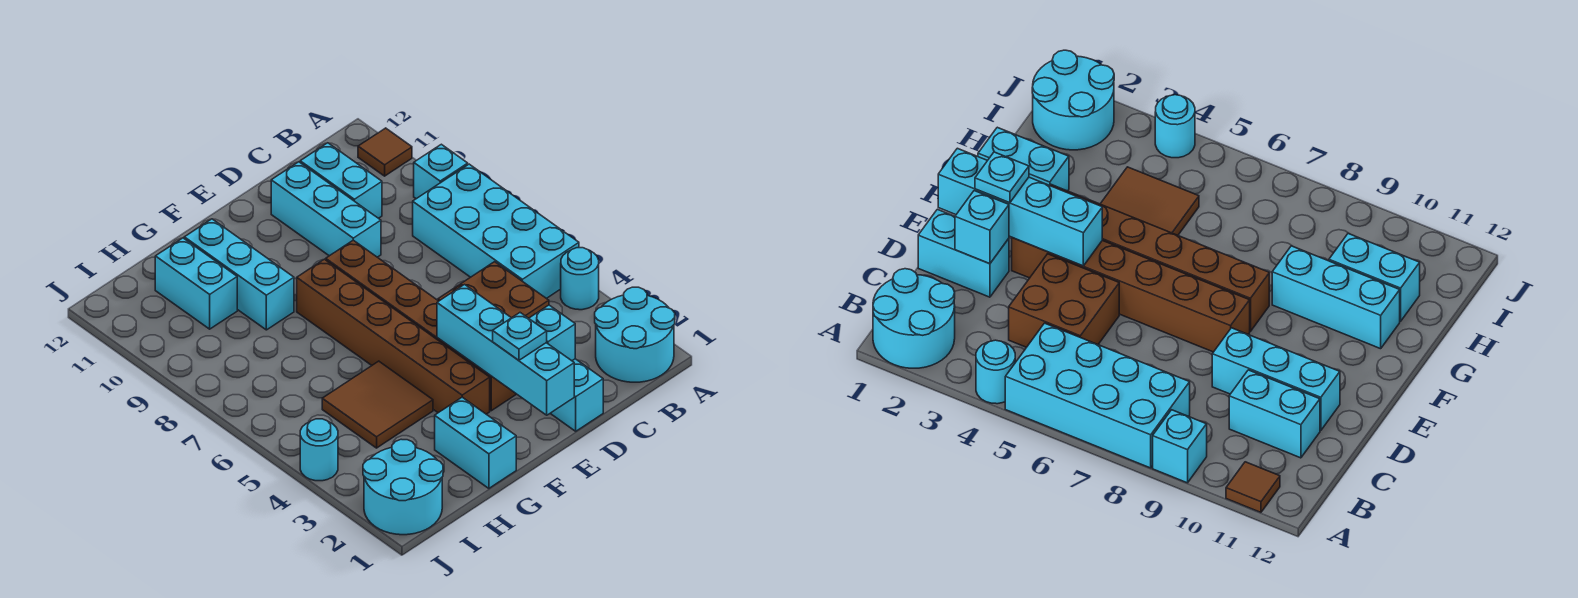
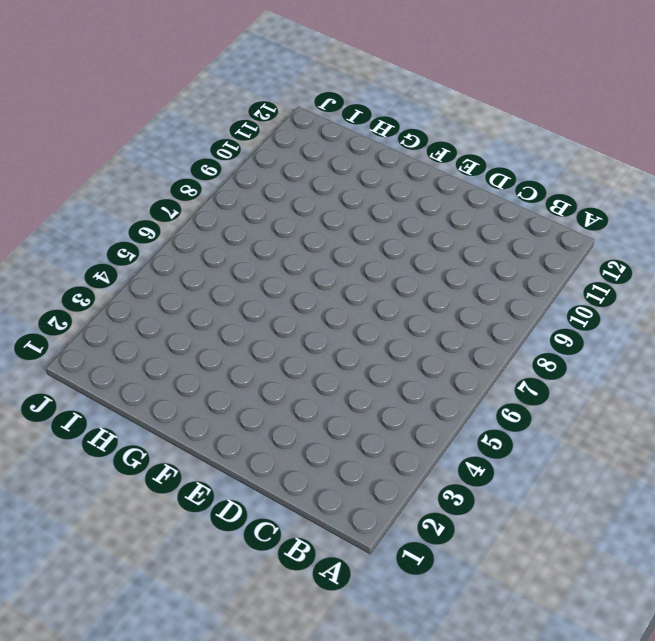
none -> cyan 2x2 round brick [595,287,675,382]
none -> cyan 1x1 round brick [561,248,599,310]
none -> cyan 2x4 brick [413,164,579,298]

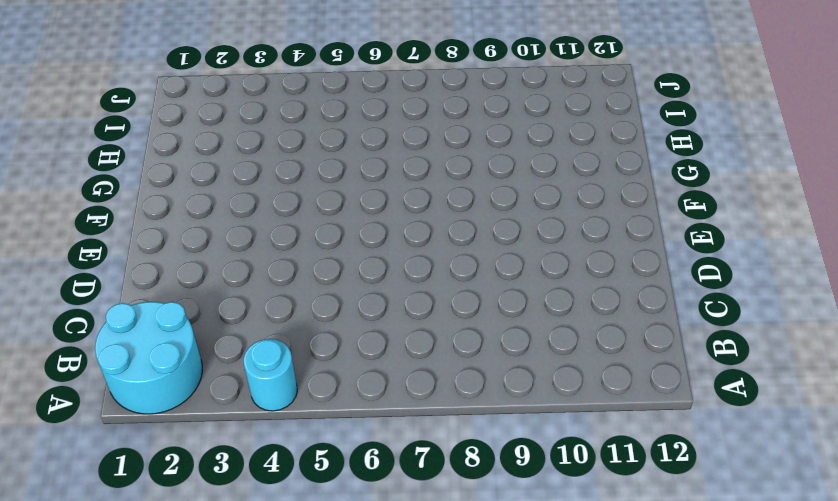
none -> cyan 2x4 brick [413,164,579,298]
none -> cyan 1x1 brick [414,144,468,199]
none -> brown 1x1 tile [358,128,412,176]

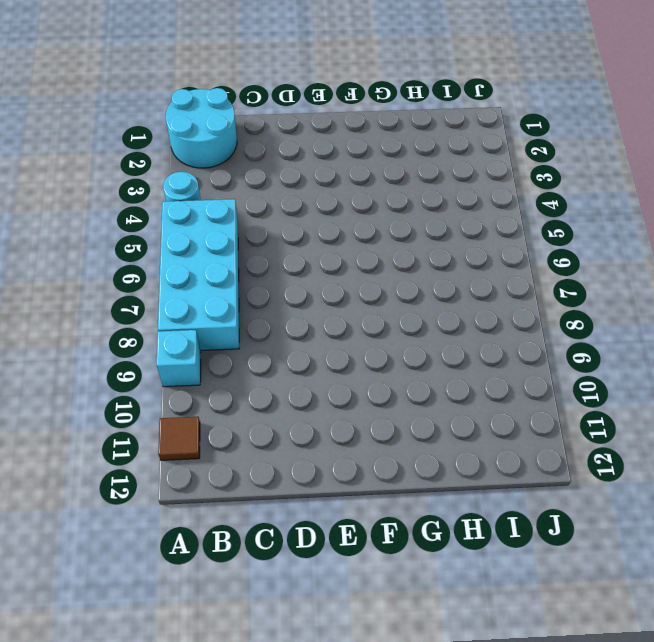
none -> brown 2x2 brick [438,262,549,318]
none -> cyan 1x2 brick [300,143,382,218]
none -> cyan 1x2 brick [550,359,603,431]

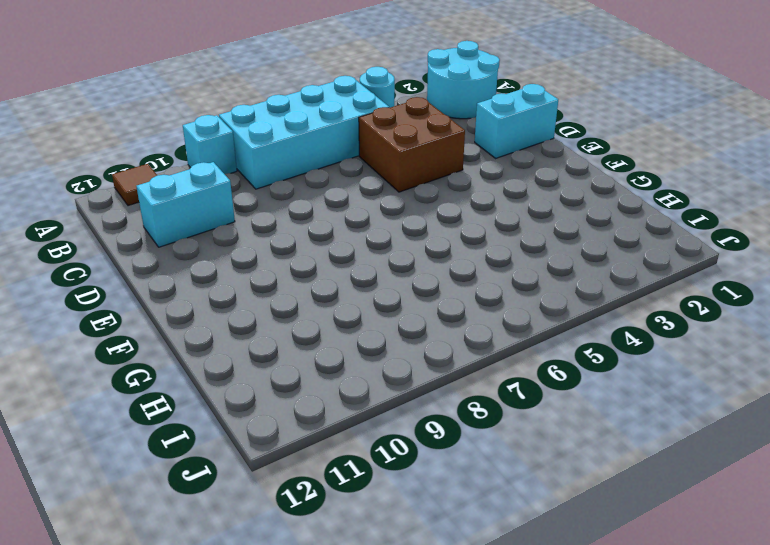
none -> cyan 1x3 brick [271,162,381,257]
none -> brown 1x6 brick [326,240,516,411]
none -> brown 1x6 brick [297,259,490,414]

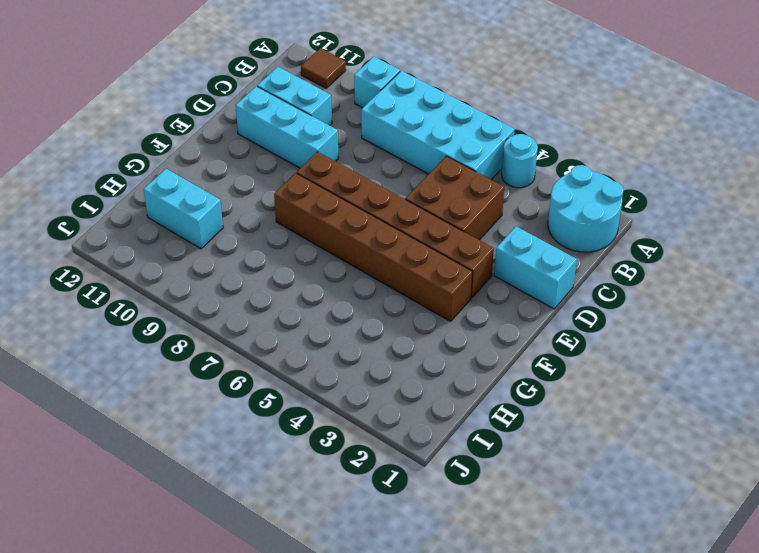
none -> cyan 1x2 brick [435,397,516,488]
none -> brown 2x2 tile [322,361,433,448]
none -> cyan 1x3 brick [184,219,294,330]

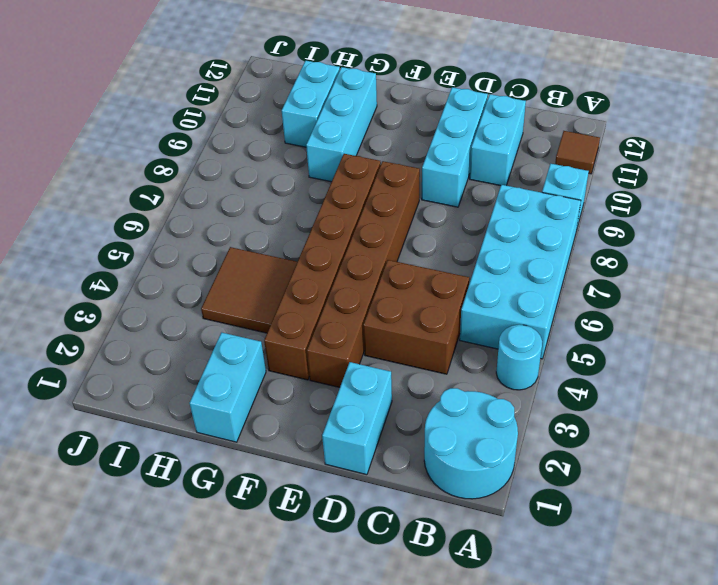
none -> cyan 2x2 round brick [363,439,443,535]
none -> cyan 1x1 round brick [300,419,338,481]
none -> cyan 1x1 brick [529,305,575,361]

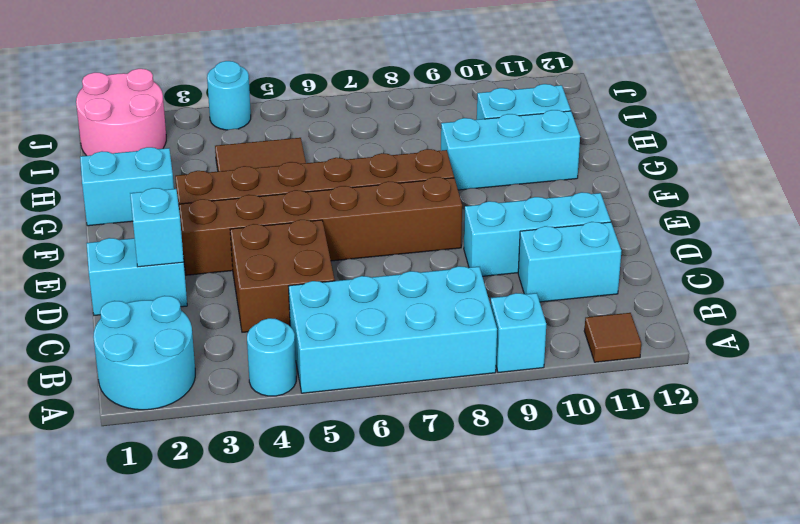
pink 2x2 round brick [76,69,166,156] -> cyan 2x2 round brick [363,439,443,535]
none -> cyan 1x4 brick [437,285,574,415]
none -> cyan 1x1 plate [493,313,547,360]

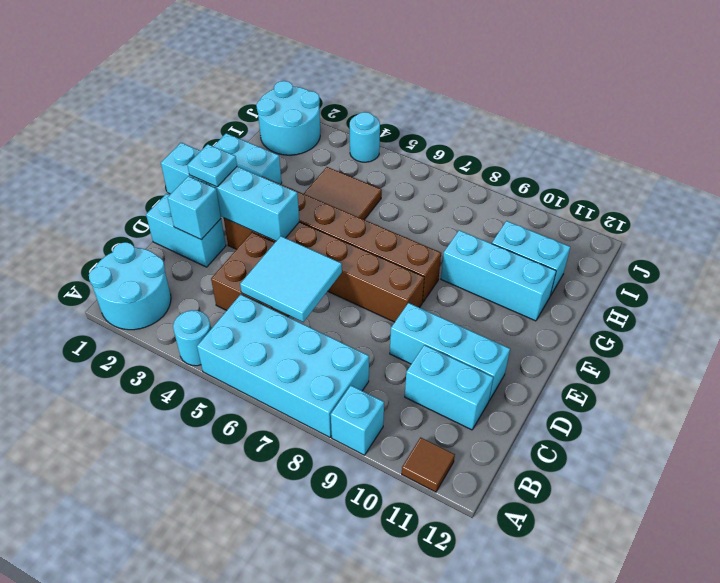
cyan 2x2 tile [240,236,342,322] -> none

